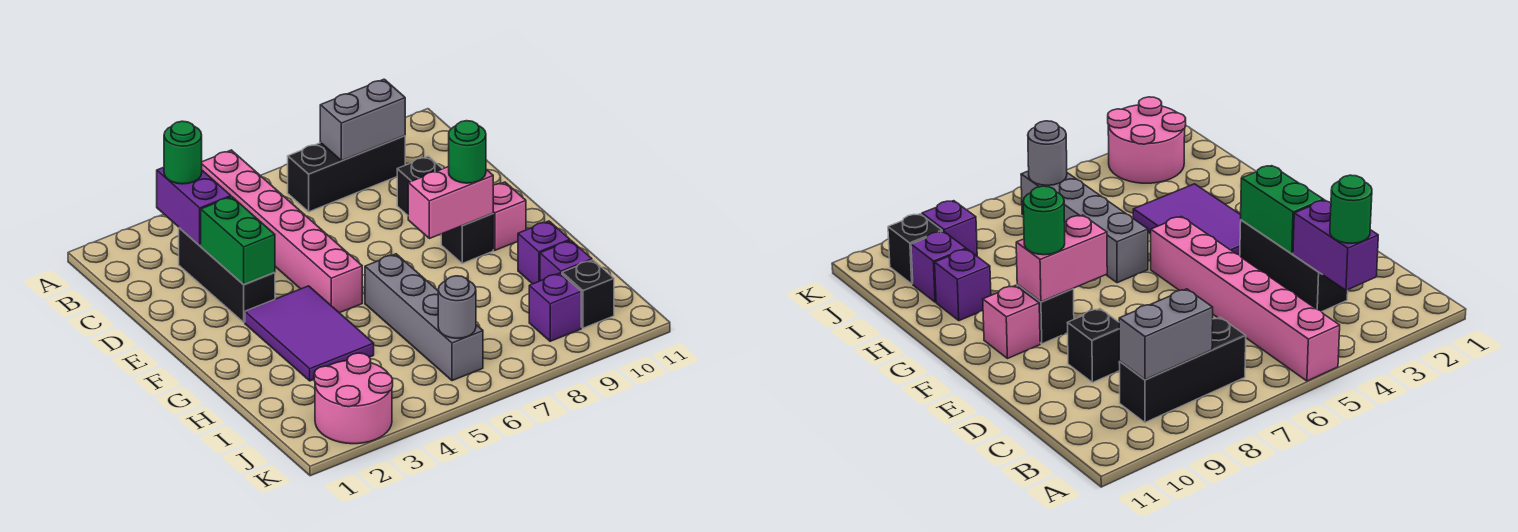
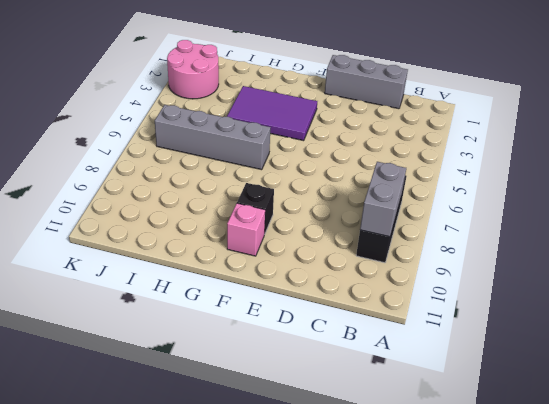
grey 1x3 brick [325,55,408,109] -> none
none -> pink 1x6 brick [202,150,362,313]
none -> black 1x3 brick [179,228,275,322]
none -> black 1x1 brick [397,156,442,215]

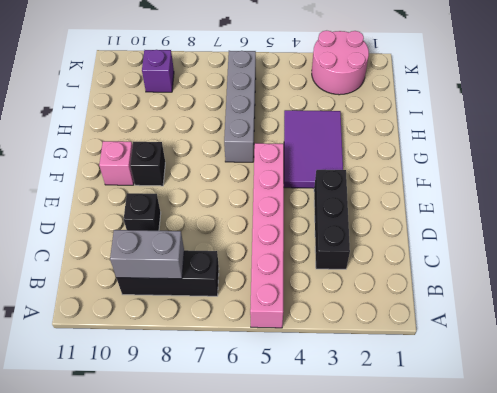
none -> purple 1x1 brick [518,221,570,284]
none -> purple 1x1 brick [540,241,592,281]
none -> black 1x1 brick [562,260,614,328]

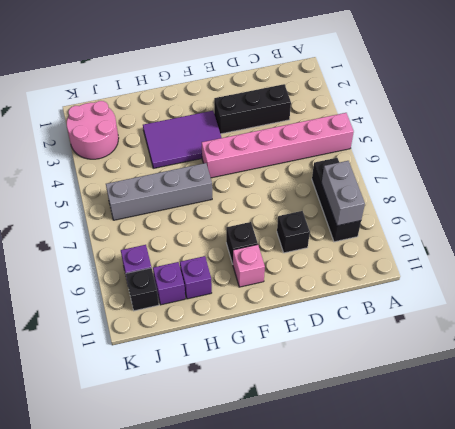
none -> purple 1x2 brick [157,167,231,246]
none -> green 1x2 brick [201,197,275,285]
none -> pink 1x2 brick [408,167,493,239]

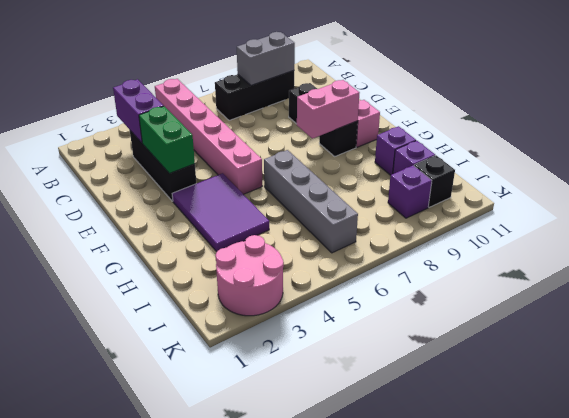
none -> grey 1x1 round brick [438,276,476,338]
none -> green 1x1 round brick [164,121,202,184]
none -> green 1x1 round brick [449,121,486,183]

